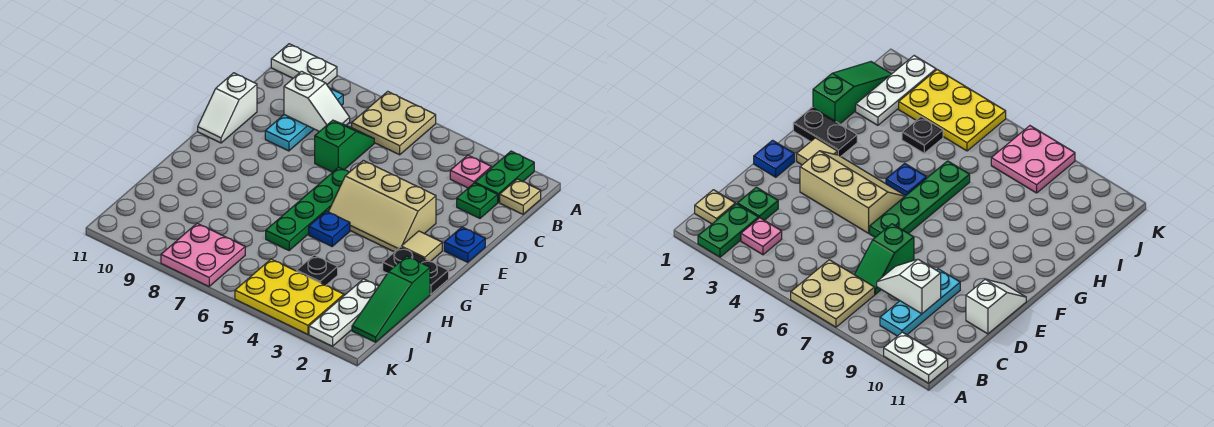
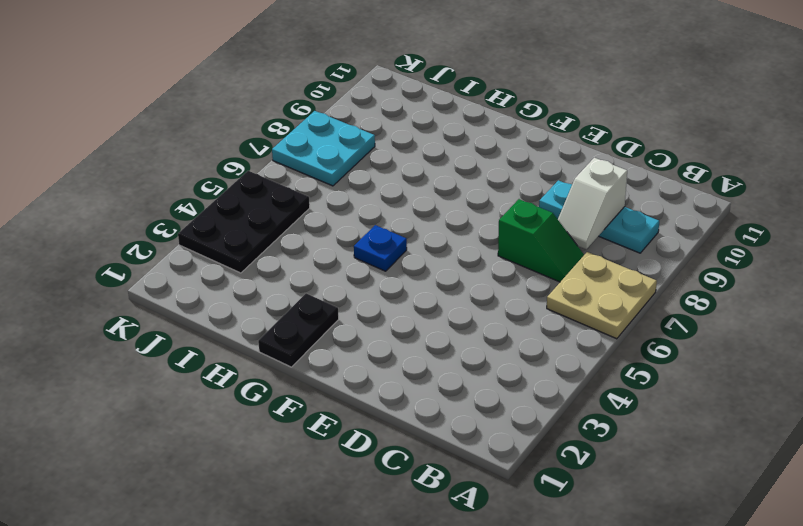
black 2x3 plate [178,171,310,273] -> yellow 2x3 plate [235,259,344,334]
cyan 2x2 plate [272,111,375,186] -> pink 2x2 plate [161,223,245,286]
none -> green 1x2 plate [475,151,534,203]
none -> white 1x2 plate [271,44,337,84]
none -> tan 1x1 plate [500,179,541,214]

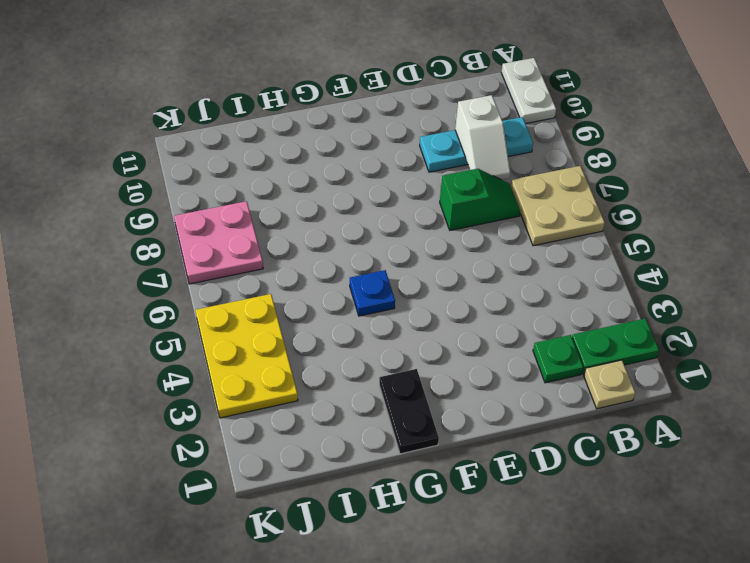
none -> pink 1x1 plate [450,155,491,188]
none -> white 1x2 slope [198,73,257,143]
none -> blue 1x1 plate [444,227,485,262]

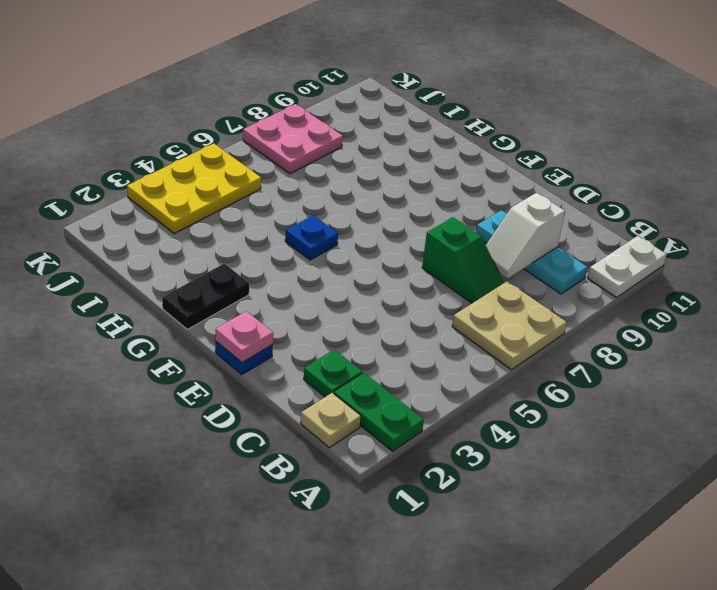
pink 1x1 plate [215,311,273,363] -> pink 1x1 plate moved to [450,155,491,188]
none -> white 1x2 slope [198,73,257,143]
none -> tan 2x3 slope [329,160,436,252]
none -> green 1x4 plate [266,167,349,250]

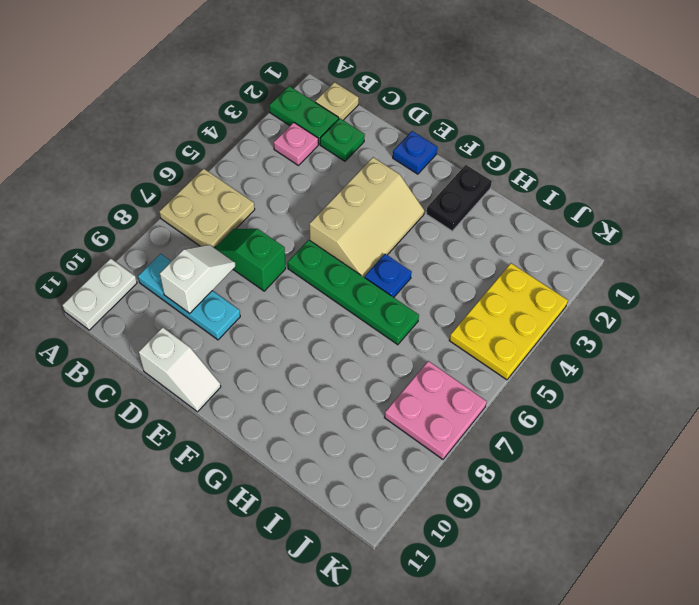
none -> tan 1x1 tile [401,231,442,261]
none -> green 1x3 slope [352,256,430,342]
none -> white 1x3 plate [309,279,379,346]

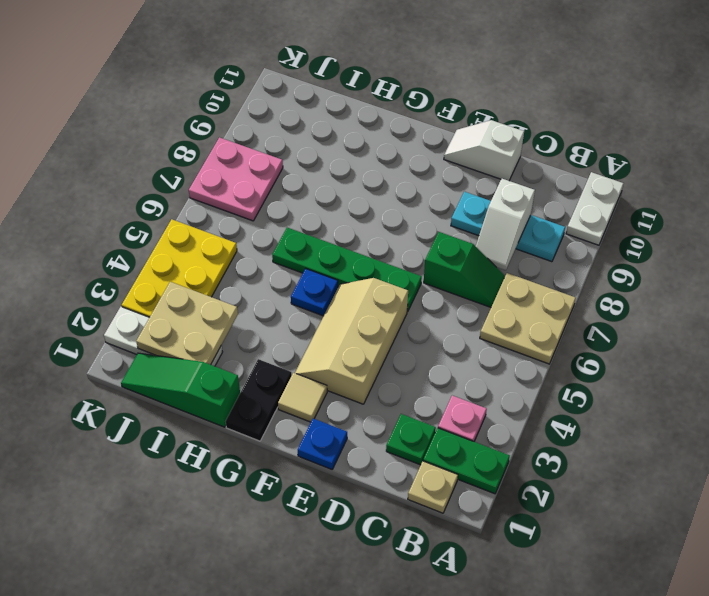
tan 2x2 plate [136,282,238,365] -> none
none -> black 1x1 plate [297,255,338,286]

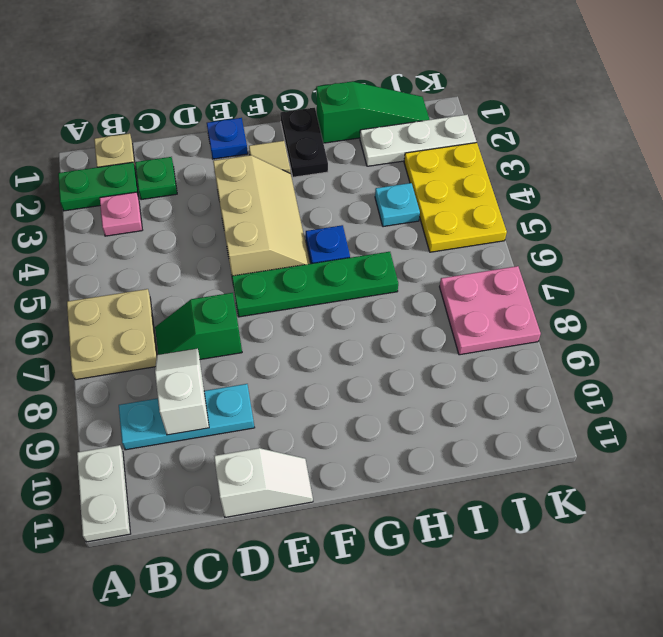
cyan 1x1 plate [375,183,420,227] -> black 1x1 plate [297,255,338,286]

